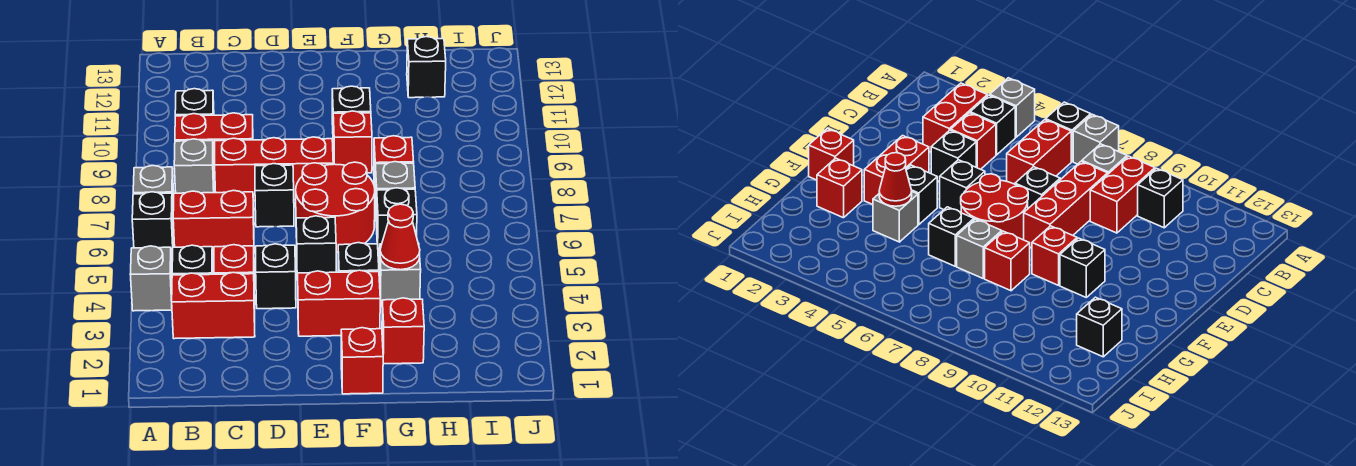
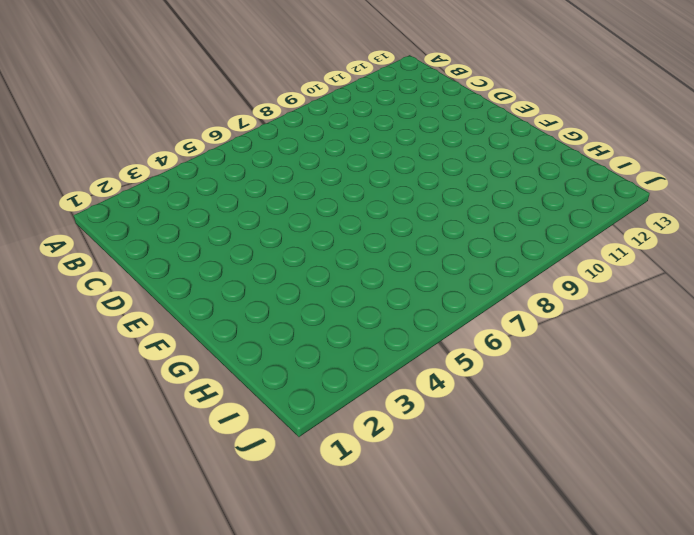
none -> grey 1x1 brick [130,246,172,311]
none -> black 1x1 brick [132,192,174,255]
none -> grey 1x1 brick [133,165,174,227]

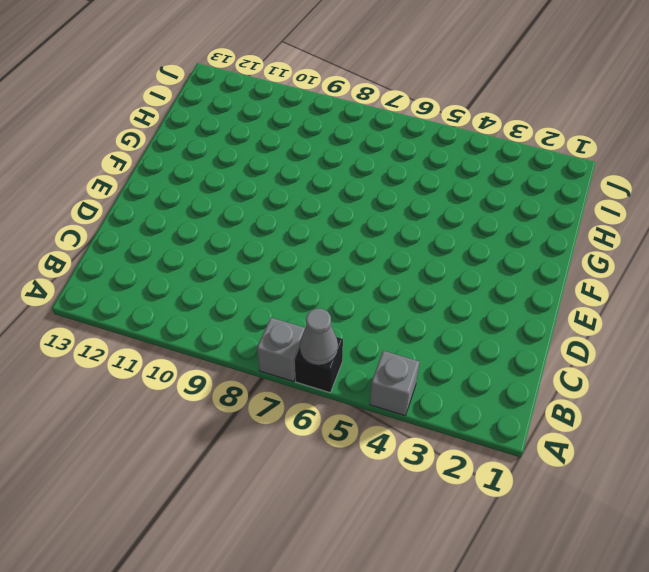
grey 1x1 cone [300,309,338,365] -> none
none -> red 1x2 brick [172,272,255,339]
none -> black 1x1 brick [172,245,213,275]
none -> red 1x2 brick [173,190,254,254]

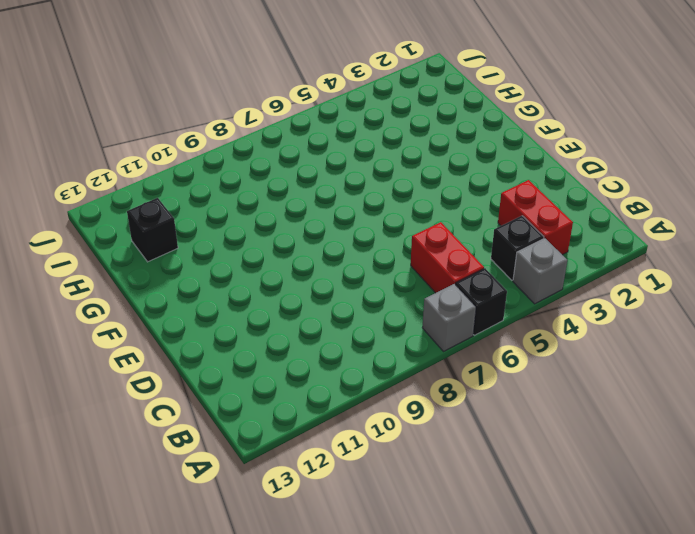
none -> grey 1x1 brick [174,139,214,193]
none -> red 1x2 brick [175,113,253,175]
none -> black 1x1 brick [175,89,214,116]

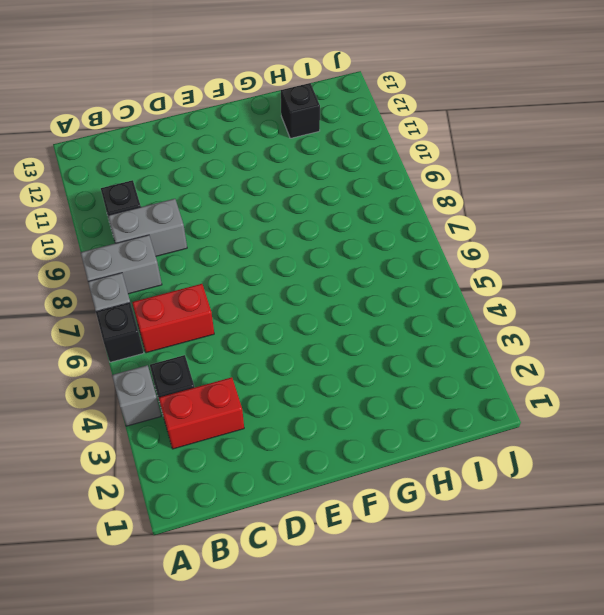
grey 1x2 brick [81,235,162,294] -> grey 1x1 brick [174,139,214,193]
grey 1x2 brick [108,199,187,256] -> red 1x2 brick [175,113,253,175]
none -> red 1x1 brick [214,245,255,304]
none -> red 1x3 brick [215,137,333,201]
none -> black 1x1 brick [256,244,296,309]

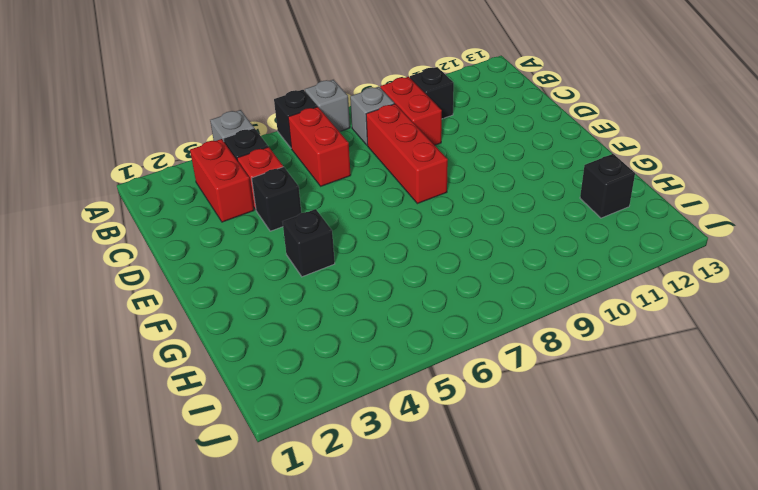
none -> black 1x1 brick [255,164,294,227]
none -> red 1x2 brick [298,270,380,336]
none -> black 1x1 brick [296,216,336,280]

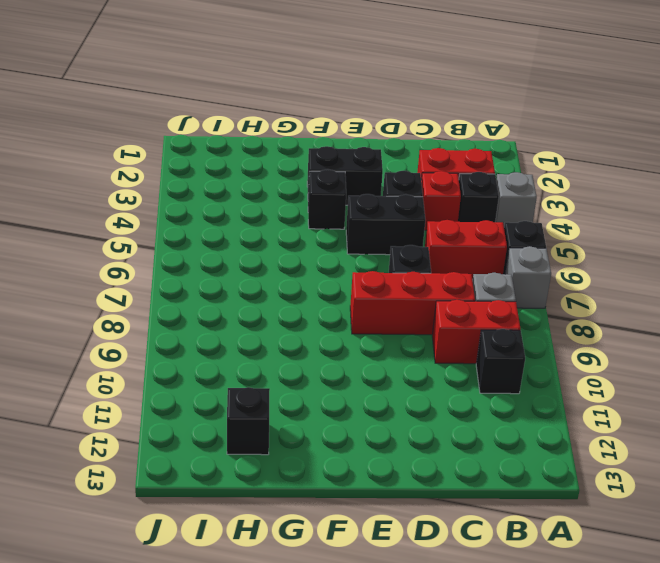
black 1x2 brick [346,194,425,255] -> black 1x1 brick [296,216,336,280]
black 1x2 brick [307,146,383,205] -> red 1x2 brick [298,270,380,336]
none -> red 2x2 round brick [296,162,375,252]
none -> red 1x1 brick [341,328,383,394]
none -> red 1x1 brick [333,111,372,173]

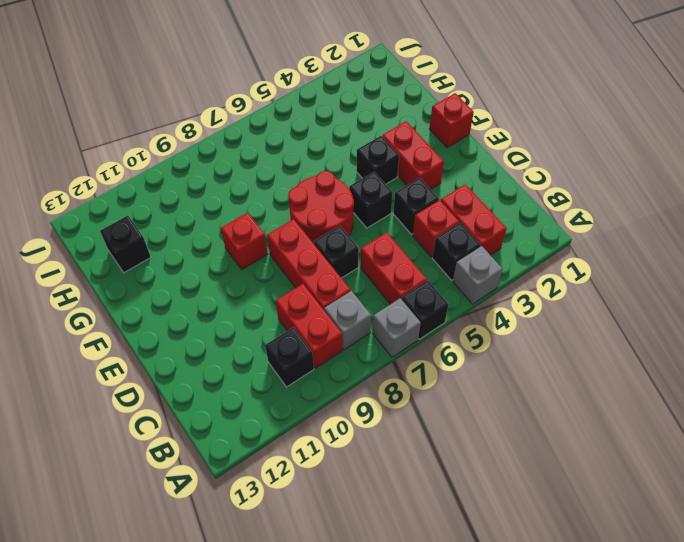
none -> black 1x1 brick [332,86,371,125]
none -> red 1x1 brick [382,298,424,364]
none -> grey 1x1 brick [379,243,421,307]

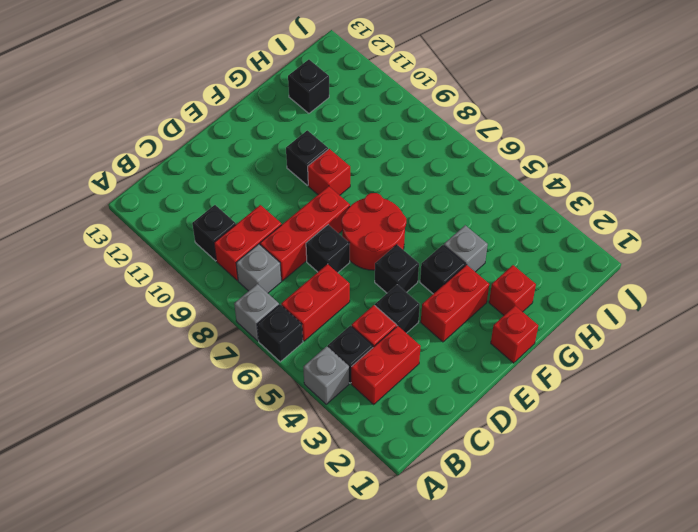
none -> black 1x1 brick [376,188,417,252]
none -> grey 1x1 brick [375,162,415,216]
none -> red 1x1 brick [374,136,414,188]

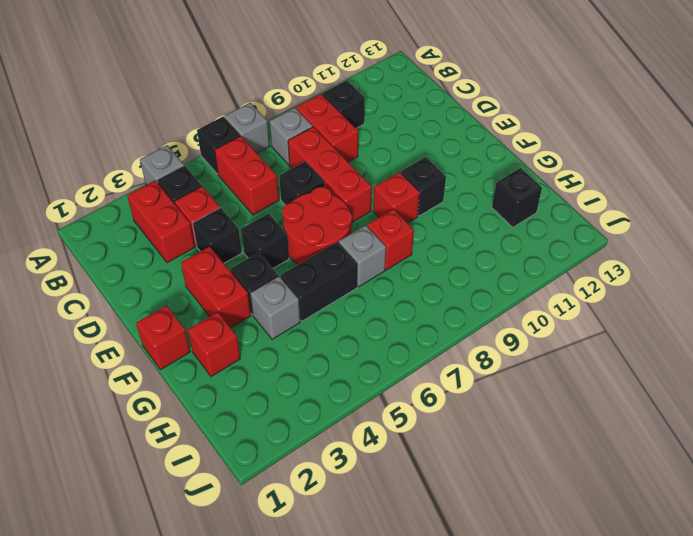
black 1x2 brick [281,242,358,321] -> black 1x1 brick [376,188,417,252]
none -> red 1x1 cone [380,204,420,270]

